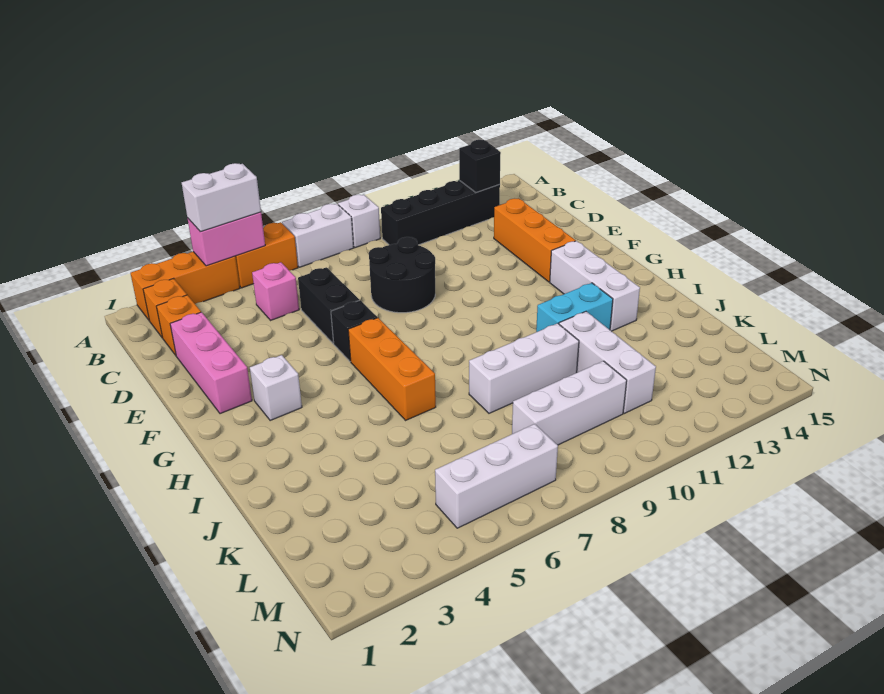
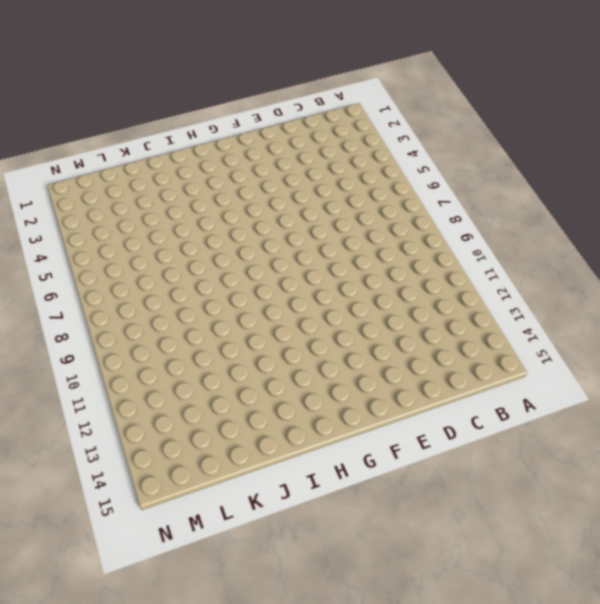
none -> orange 1x3 brick [130,252,240,321]
none -> orange 1x2 brick [235,222,298,288]
none -> white 1x2 brick [282,204,354,267]

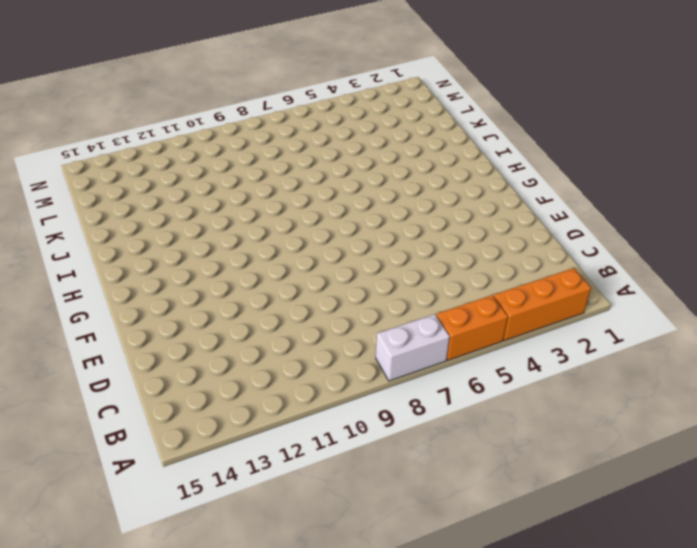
none -> white 1x1 brick [338,195,380,248]
none -> orange 1x1 brick [143,278,187,338]
none -> black 1x4 brick [381,181,500,245]

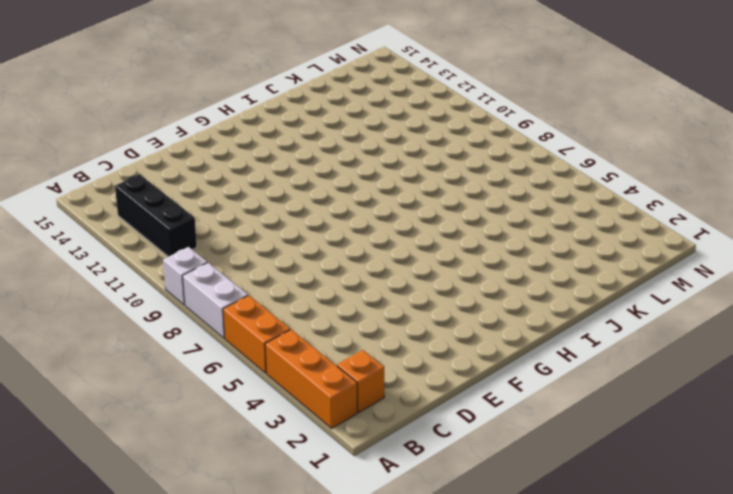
black 1x3 brick [115,174,197,257] -> black 1x4 brick [381,181,500,245]
none -> orange 1x1 brick [156,295,201,355]
none -> pink 1x1 brick [252,262,299,320]
none -> pink 1x3 brick [170,312,252,414]

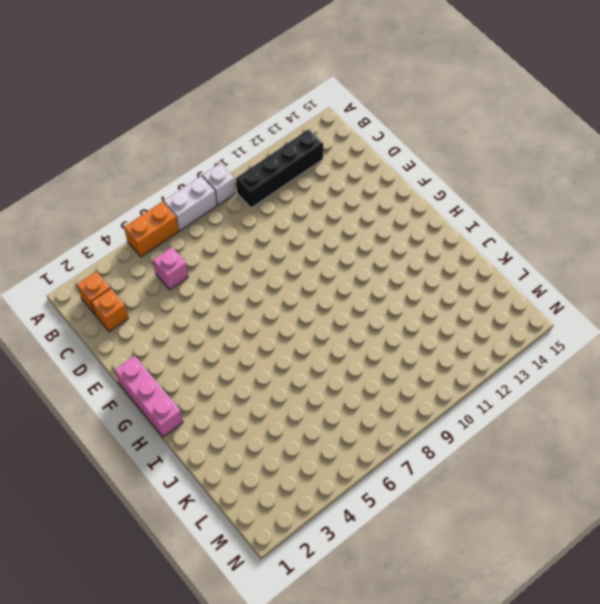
pink 1x3 brick [115,356,183,437] -> pink 1x3 brick moved to [170,312,252,414]
none -> orange 1x3 brick [130,252,240,321]
none -> black 1x2 brick [298,267,359,343]
none -> black 2x2 round brick [369,237,435,313]

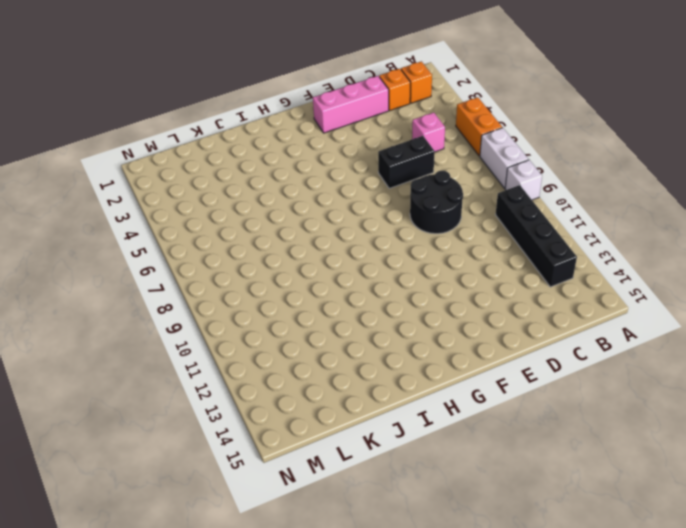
none -> orange 1x3 brick [130,252,240,321]
none -> orange 1x3 brick [494,198,576,282]
none -> black 1x1 brick [331,300,377,362]

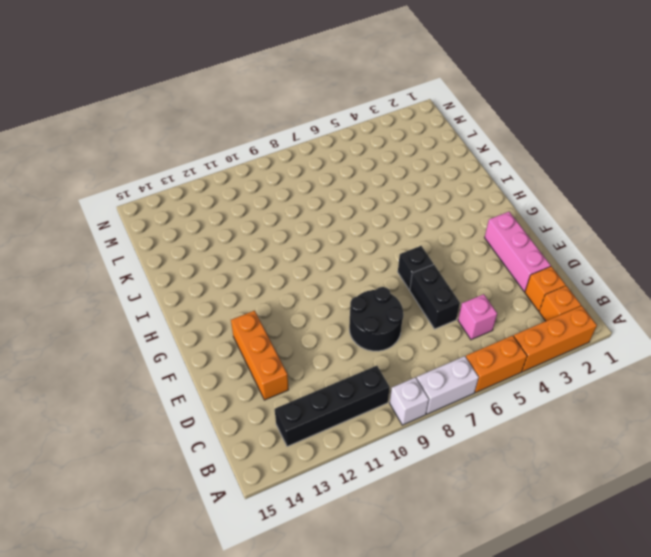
none -> white 1x1 brick [250,355,302,421]
none -> orange 1x3 brick [348,318,436,420]
none -> white 1x3 brick [550,241,640,331]

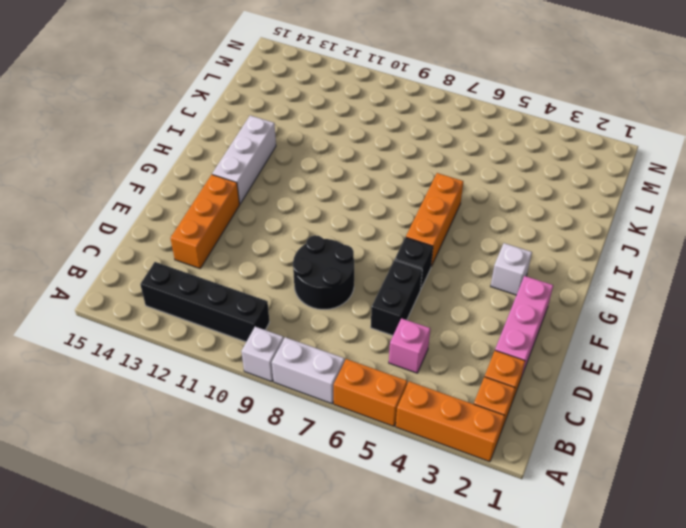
none -> cyan 1x2 brick [536,283,613,332]
none -> white 1x3 brick [469,323,579,413]
none -> white 1x3 brick [559,312,656,413]

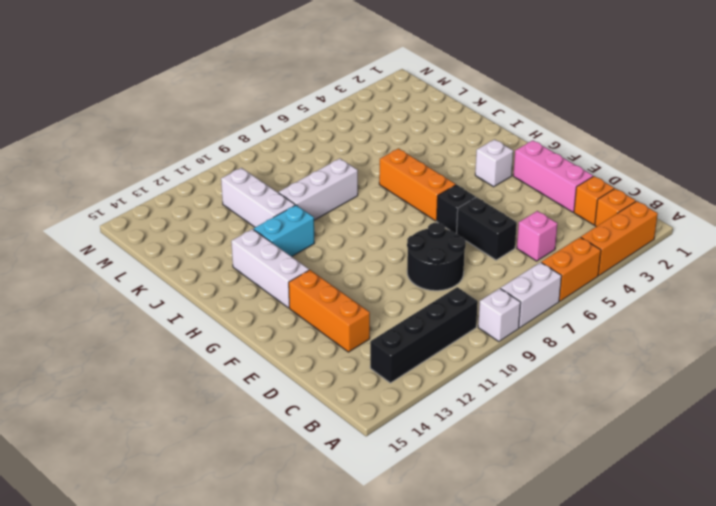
none -> white 1x3 brick [512,361,627,445]
none -> white 1x3 brick [435,424,558,528]
none -> pink 1x2 brick [187,212,265,266]

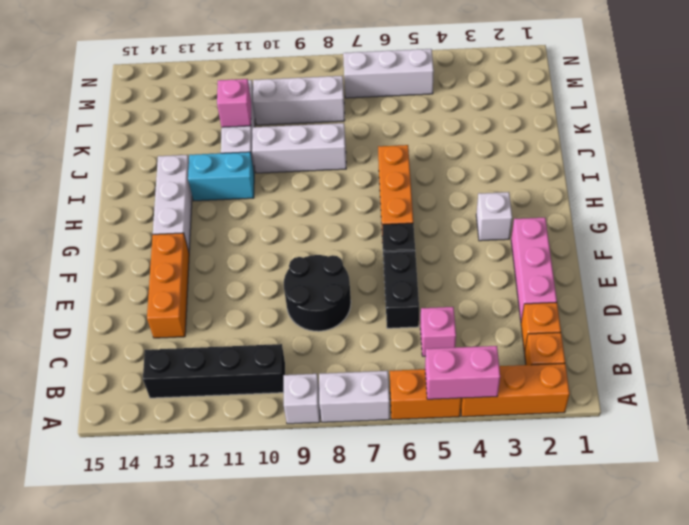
pink 1x1 brick [217,79,251,127] -> none
none -> black 1x1 brick [459,140,501,193]
none -> white 1x2 brick [182,163,261,232]

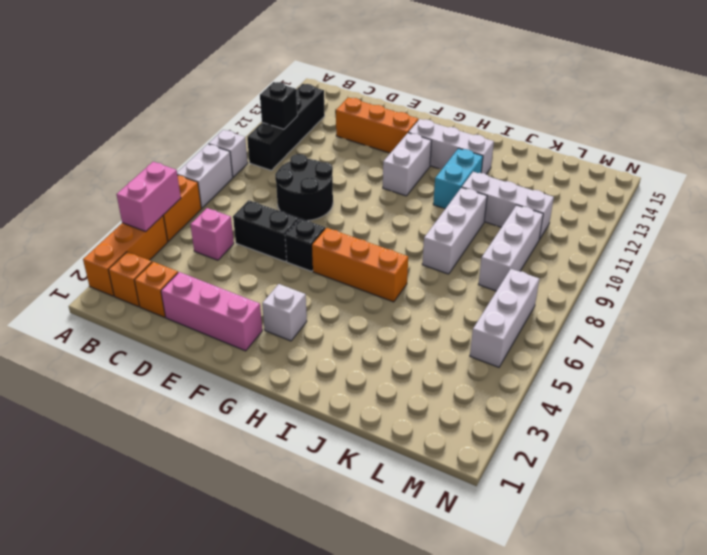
black 1x1 brick [260,82,297,129] -> black 1x1 brick moved to [459,140,501,193]
white 1x2 brick [383,133,432,196] -> white 1x2 brick moved to [182,163,261,232]

